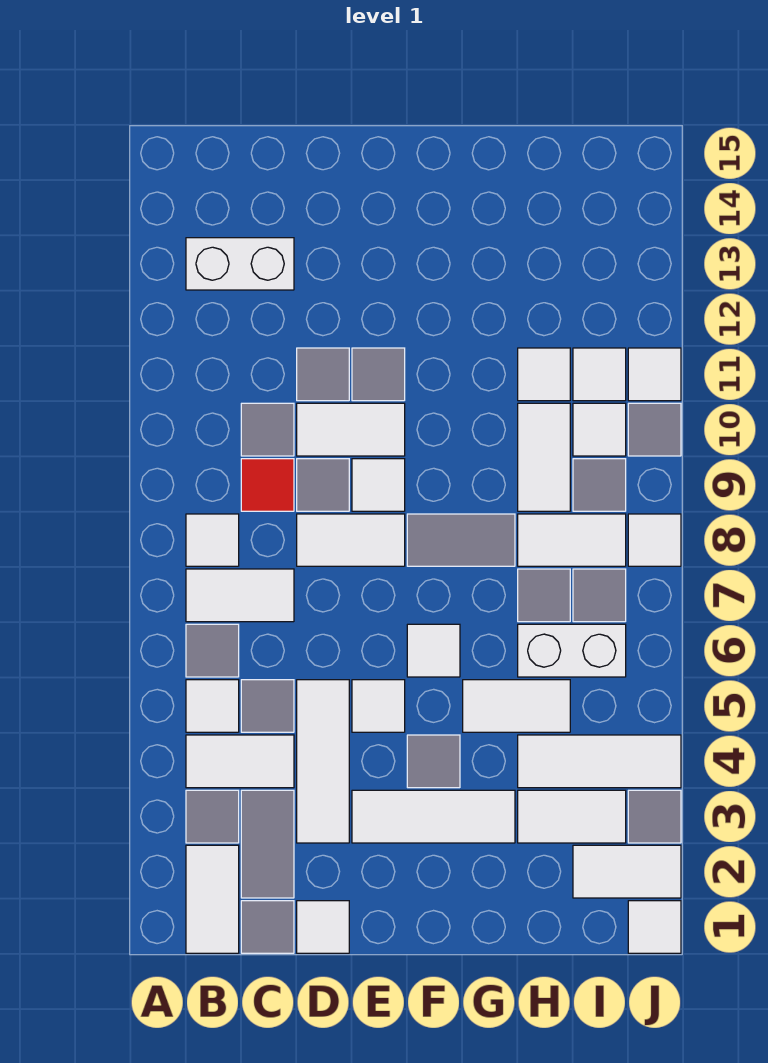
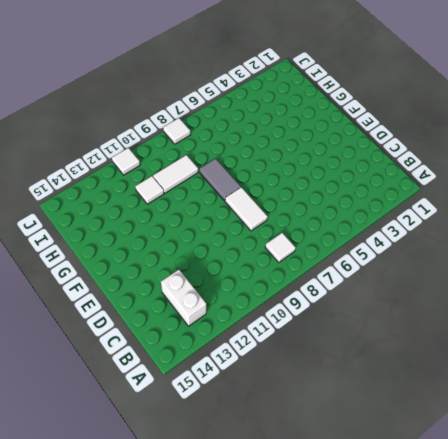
none -> white 1x2 tile [186,845,239,953]
none -> grey 1x1 tile [186,790,239,843]
none -> white 1x2 tile [186,735,294,788]
none -> white 1x1 tile [186,680,239,732]

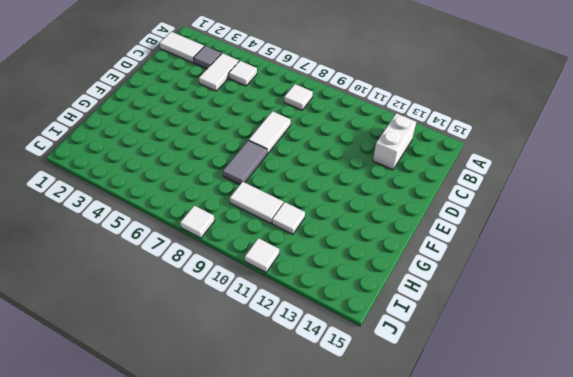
none -> grey 1x1 tile [186,624,239,677]
none -> white 1x2 tile [186,569,294,622]
none -> grey 1x1 tile [241,901,294,953]
none -> grey 1x2 tile [241,790,294,898]

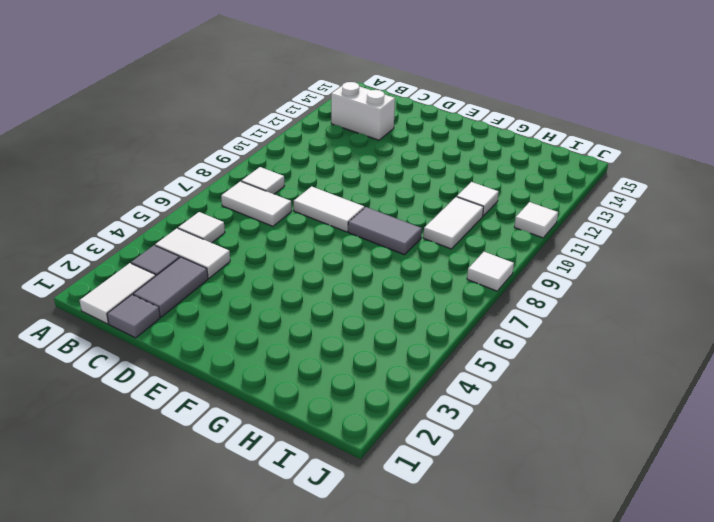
none -> grey 1x1 tile [186,624,239,677]
none -> grey 1x1 tile [241,680,294,732]
none -> red 1x1 tile [241,459,294,511]
none -> grey 1x1 tile [241,403,294,456]

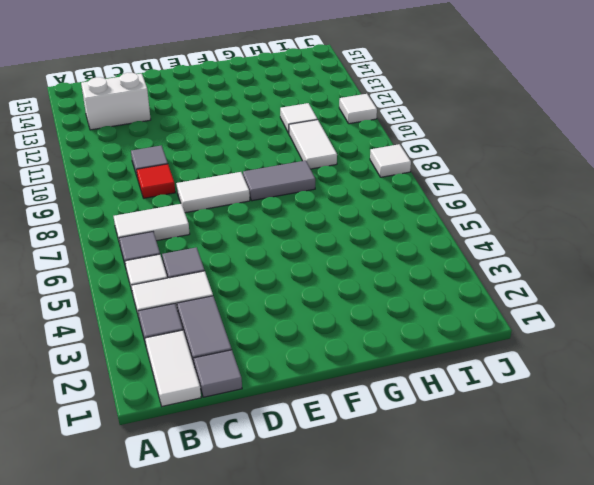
none -> white 1x1 tile [186,514,239,566]
none -> white 1x1 tile [297,901,349,953]
none -> white 1x3 tile [297,680,349,843]
none -> grey 1x1 tile [297,459,349,511]

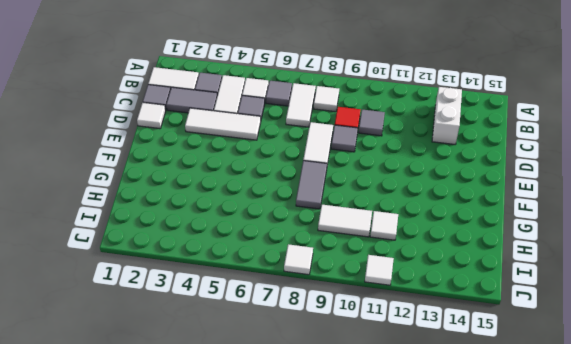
none -> white 1x2 tile [297,403,405,456]
none -> grey 1x1 tile [297,348,349,401]
none -> white 1x3 tile [352,790,515,843]
none -> white 1x1 tile [352,680,405,732]

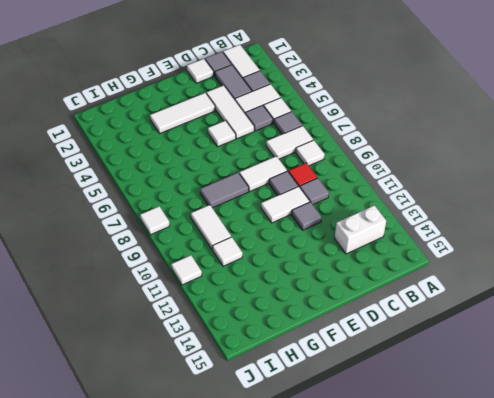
none -> white 1x1 tile [352,459,405,511]
none -> grey 1x1 tile [352,348,405,401]
none -> grey 1x1 tile [407,735,460,788]
none -> white 1x1 tile [407,624,460,677]

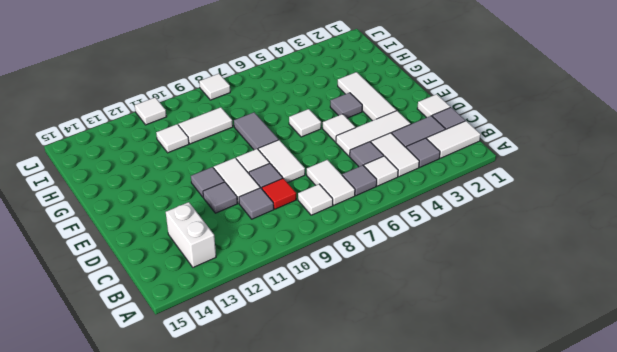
none -> white 1x2 tile [463,680,570,732]
none -> white 1x2 tile [518,790,626,843]
none -> white 1x3 tile [518,735,681,788]
none -> white 1x2 brick [518,624,626,677]

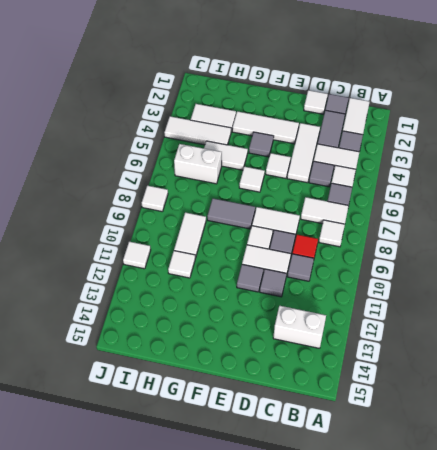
none -> grey 1x1 tile [518,569,570,622]
none -> white 1x2 tile [518,514,626,566]
none -> white 1x2 tile [573,845,681,898]
none -> grey 1x1 tile [573,569,626,622]

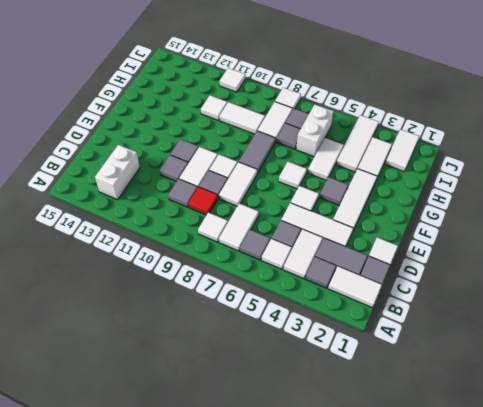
none -> grey 1x1 tile [573,459,626,511]
none -> white 1x1 tile [573,403,626,456]
none -> white 1x1 tile [573,348,626,401]
none -> white 1x1 tile [628,901,681,953]

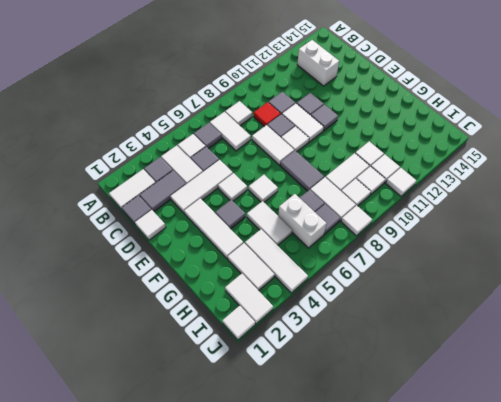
white 1x1 tile [341,179,371,206] -> grey 1x1 tile [573,459,626,511]
none -> grey 1x1 tile [628,790,681,843]
none -> grey 1x1 tile [628,403,681,456]

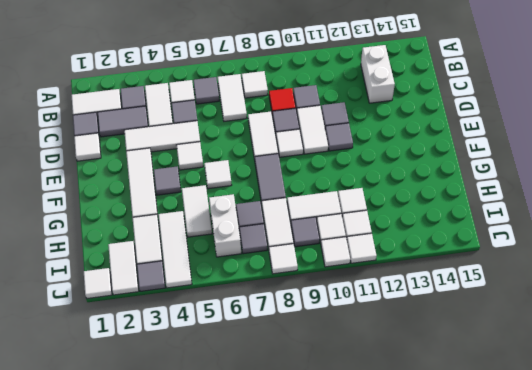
white 1x1 tile [321,237,350,267] -> grey 1x1 tile [628,403,681,456]

